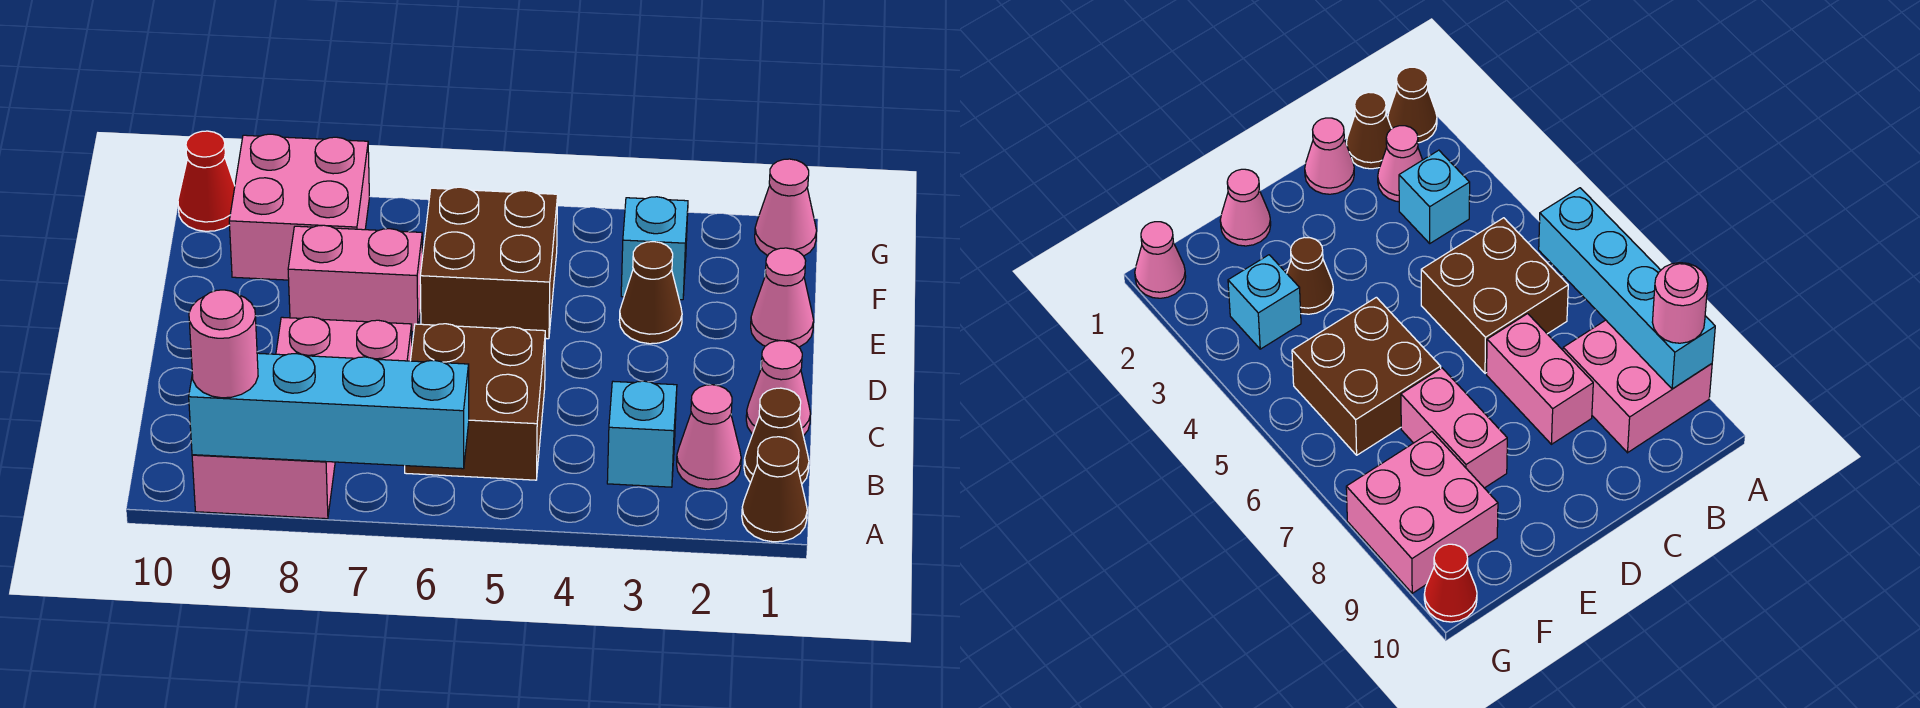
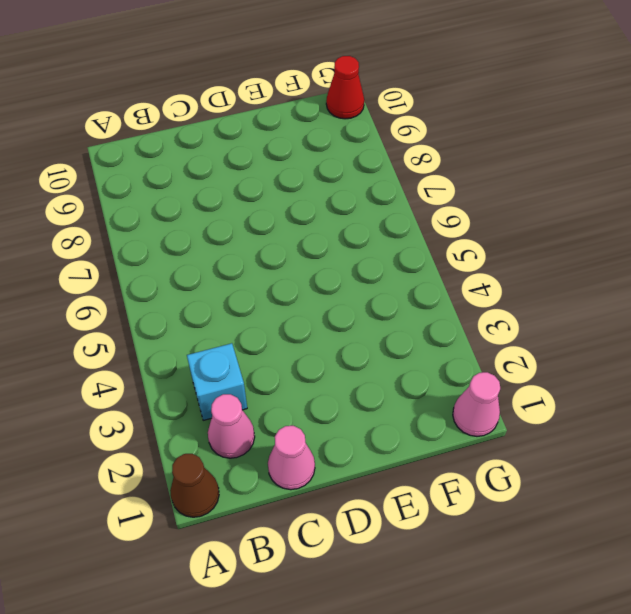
none -> pink 2x2 brick [192,455,335,519]
none -> brown 1x1 cone [744,388,809,484]
none -> brown 2x2 brick [405,324,545,480]

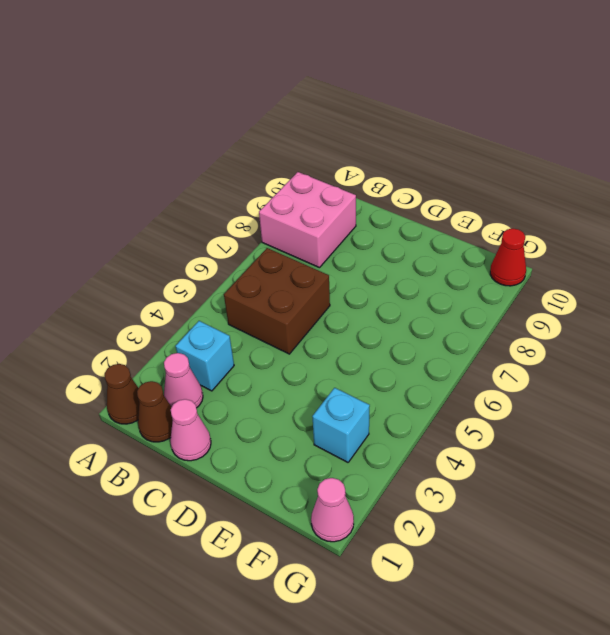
none -> pink 1x2 brick [276,317,412,361]
none -> pink 1x1 cone [751,248,814,347]
none -> brown 1x1 cone [619,242,682,344]

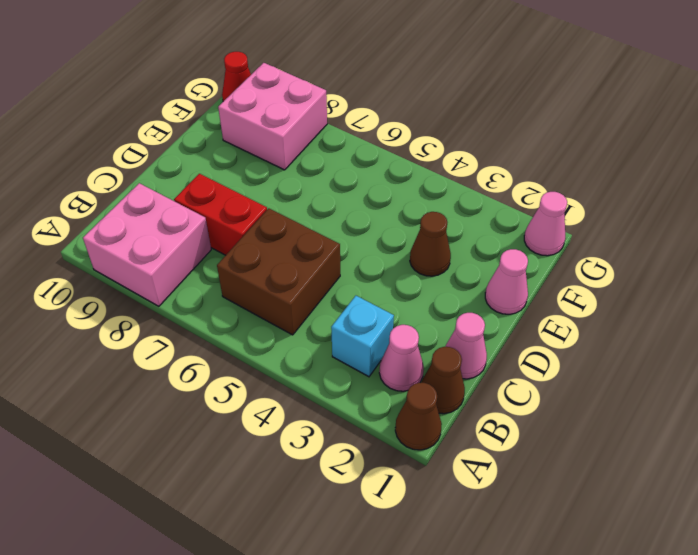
red 1x2 brick [174,174,267,255] -> pink 1x2 brick [276,317,412,361]
none -> brown 2x2 brick [420,187,558,339]
none -> pink 1x2 brick [288,225,423,332]
none -> cyan 1x1 brick [621,197,688,300]

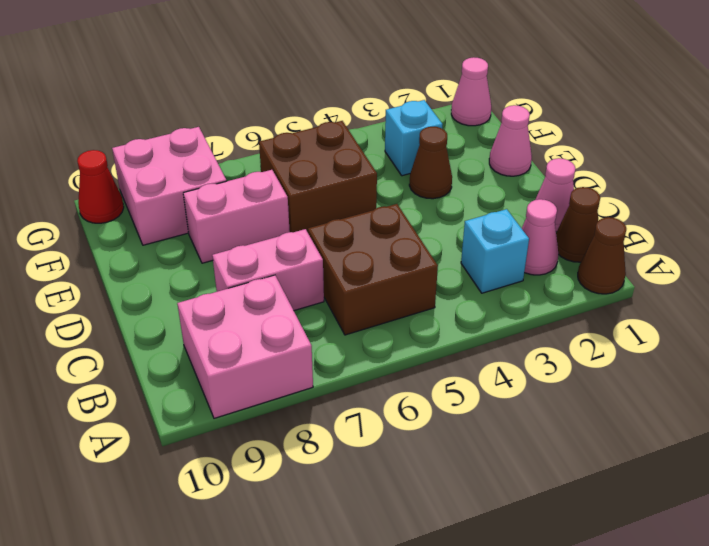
none -> cyan 1x4 brick [189,353,469,469]
none -> pink 1x1 round brick [189,290,258,398]

